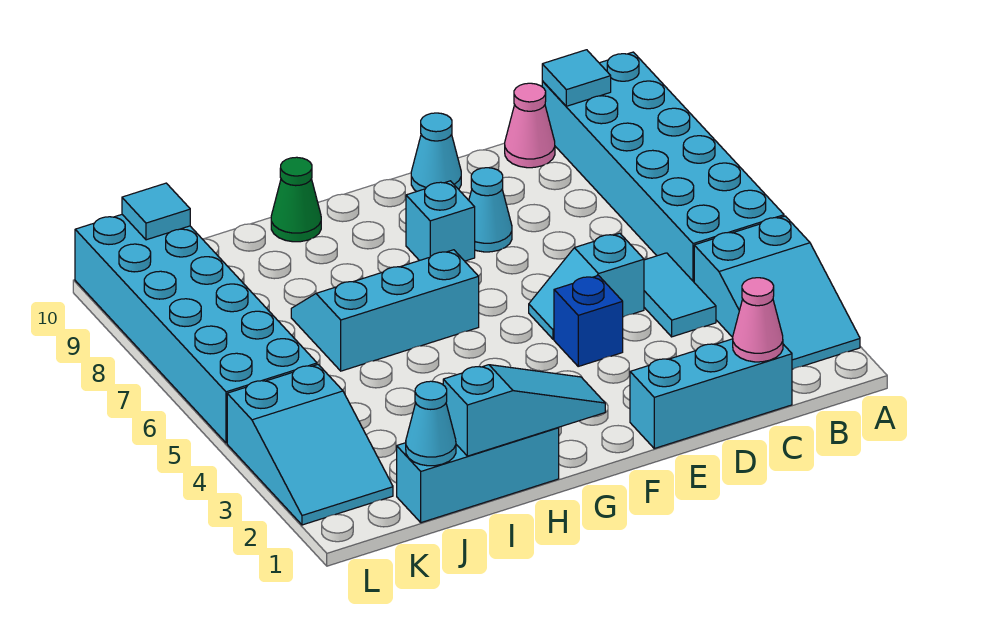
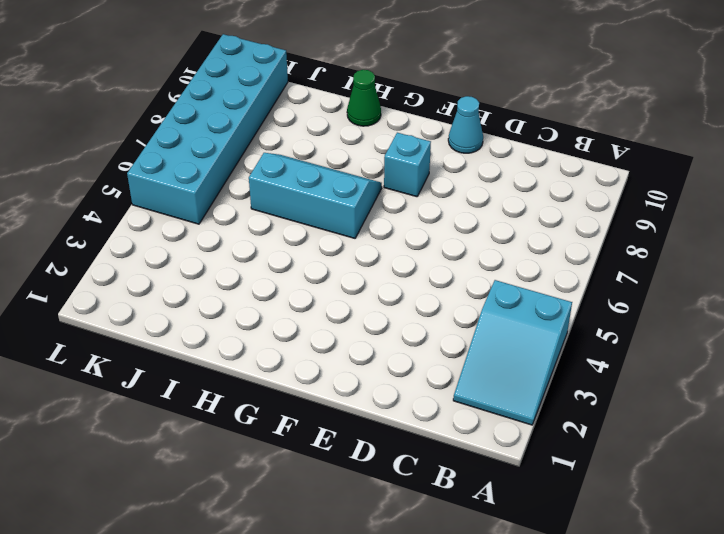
none -> cyan 2x6 brick [542,52,784,282]
none -> cyan 1x3 brick [630,339,792,448]
none -> cyan 1x2 tile [644,253,716,337]

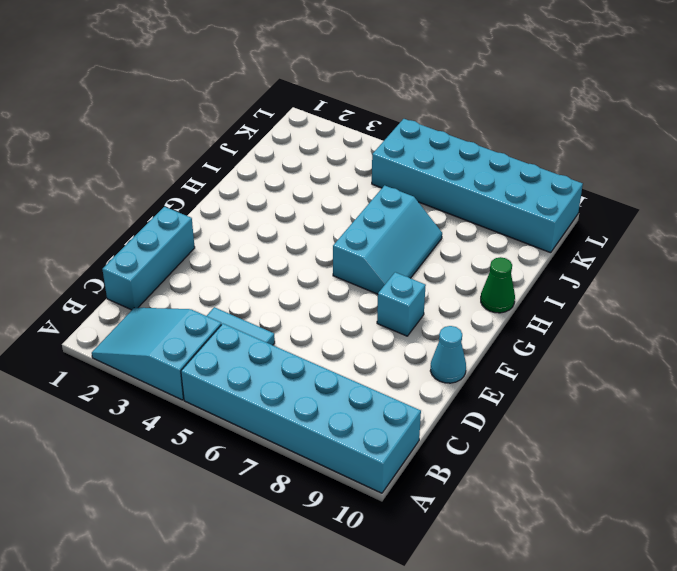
none -> pink 1x1 cone [505,83,555,168]
none -> cyan 1x2 slope [529,233,644,339]
none -> blue 1x1 brick [554,275,623,366]

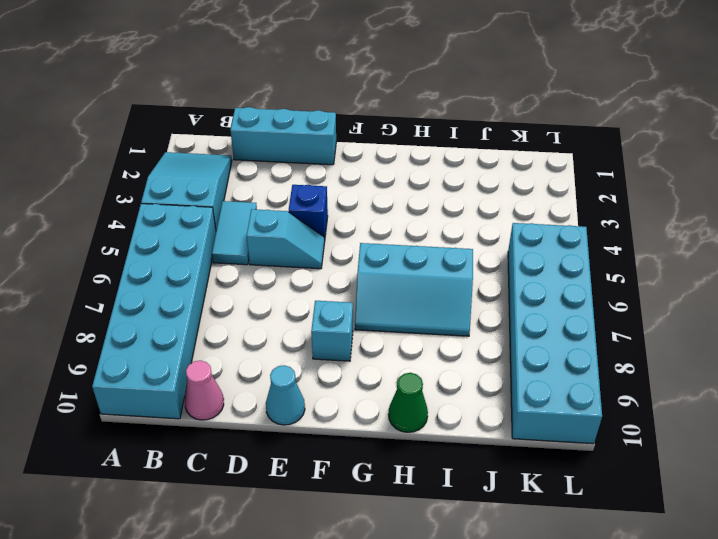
none -> cyan 1x1 cone [469,168,512,252]
none -> cyan 1x3 brick [397,427,559,523]
none -> cyan 2x3 slope [227,365,393,525]

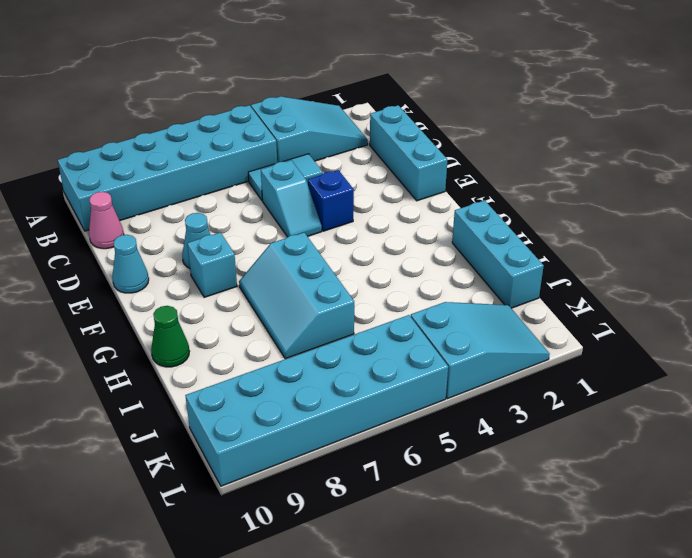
none -> cyan 1x1 tile [542,50,611,106]
none -> pink 1x1 cone [733,278,783,362]
none -> cyan 1x3 slope [443,365,605,456]

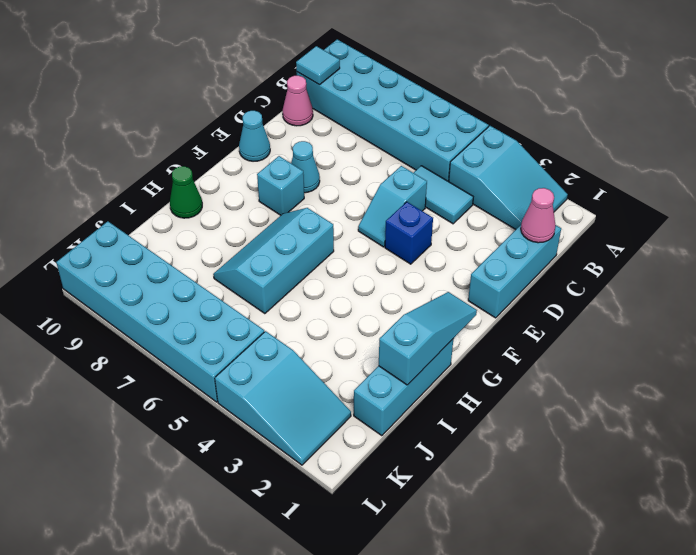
none -> cyan 1x1 cone [406,381,456,466]
none -> cyan 1x1 tile [122,183,190,240]

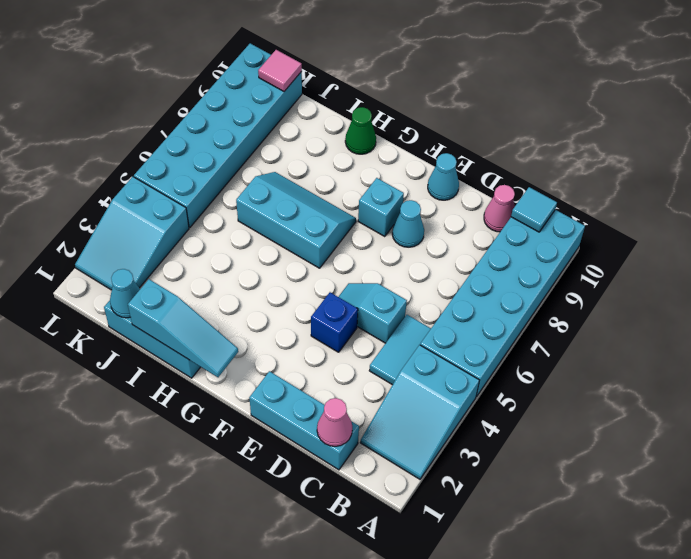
pink 1x1 tile [258,50,302,91] -> cyan 1x1 tile [122,183,190,240]

